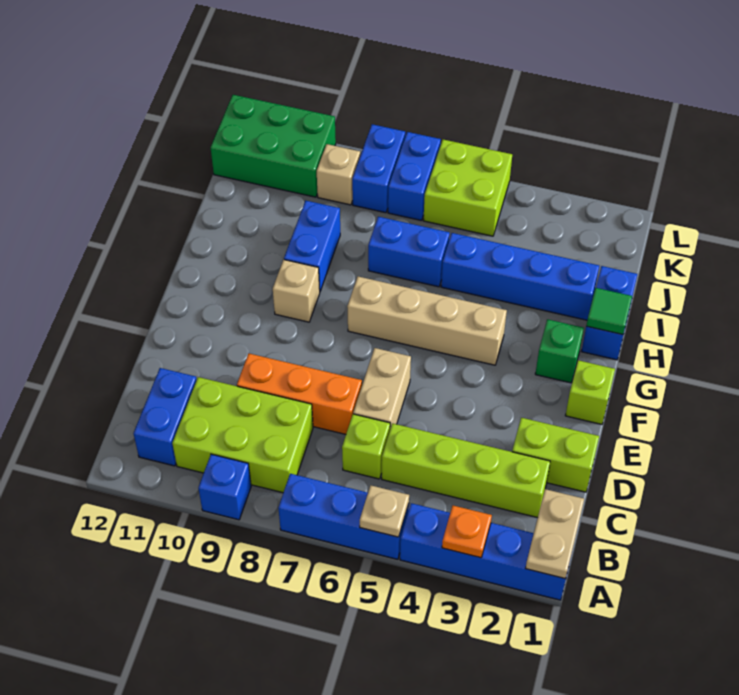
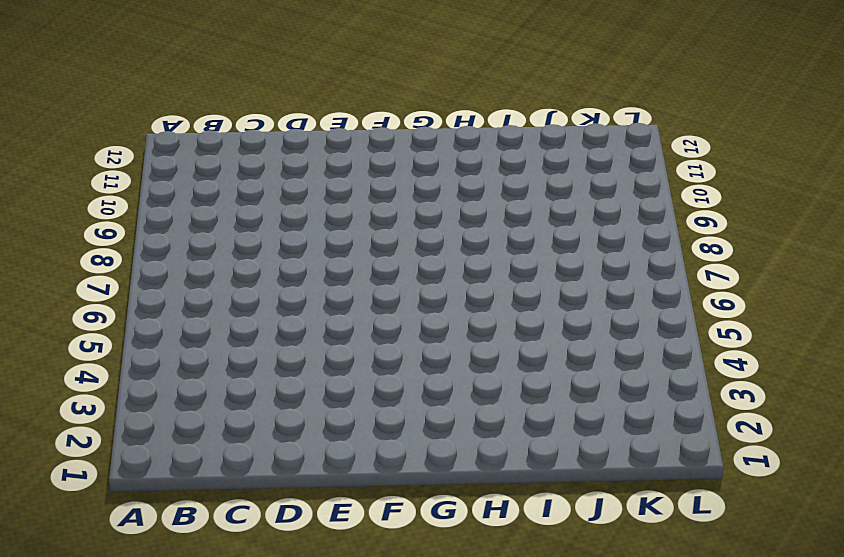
none -> blue 1x4 brick [400,503,571,600]
none -> blue 1x3 brick [278,474,409,559]
none -> blue 1x1 brick [198,454,251,520]

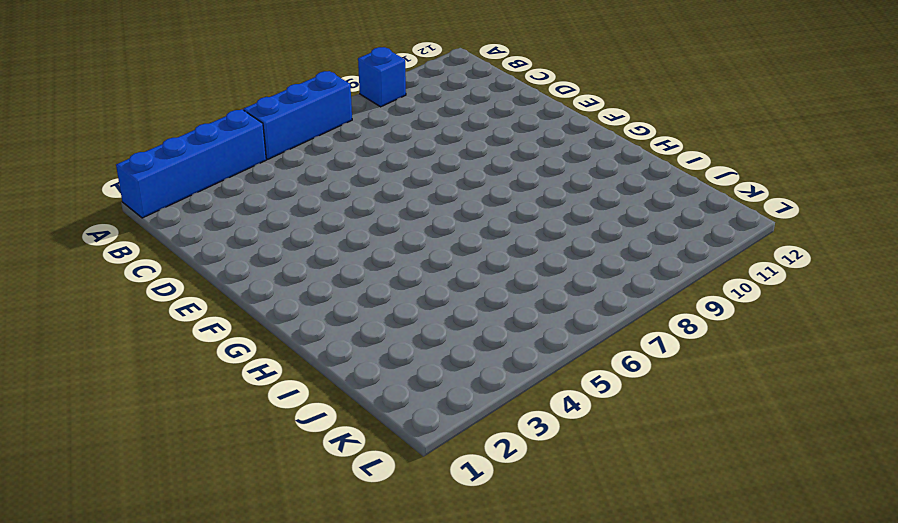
none -> lime 2x3 brick [172,377,313,493]
none -> blue 1x2 brick [134,368,197,466]
none -> lime 1x4 brick [382,423,550,518]

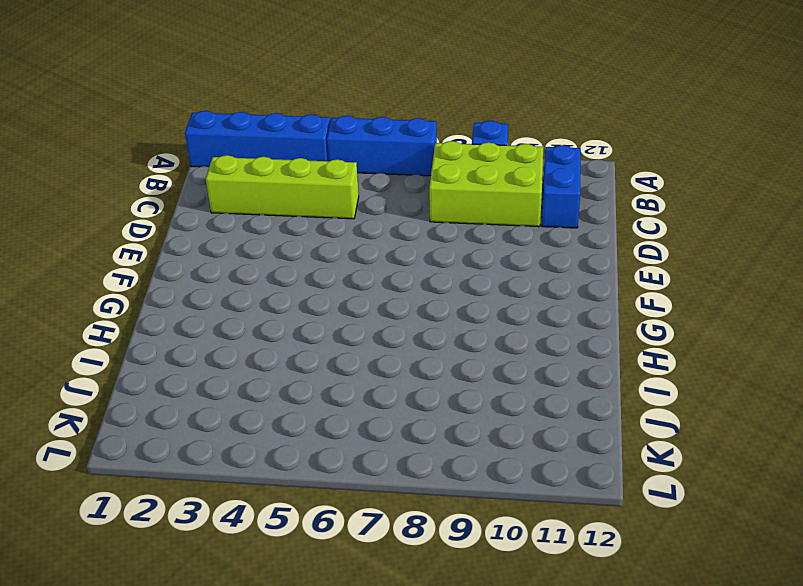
none -> lime 1x1 brick [342,414,390,479]
none -> lime 1x2 brick [512,418,599,492]
none -> tan 1x2 brick [353,348,411,429]

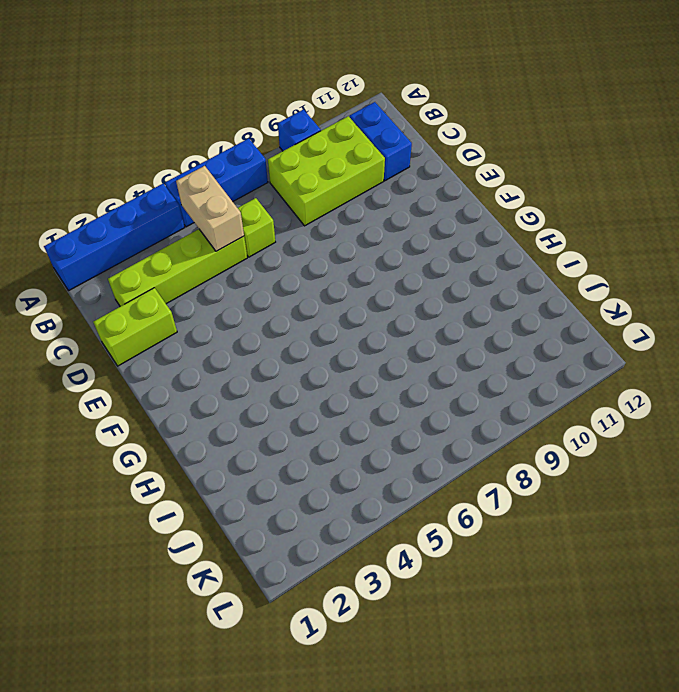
tan 1x2 brick [176,166,244,251] -> tan 1x2 brick moved to [353,348,411,429]
none -> orange 1x3 brick [237,353,362,434]
none -> lime 1x1 brick [565,360,615,424]
none -> green 1x1 brick [535,319,584,383]

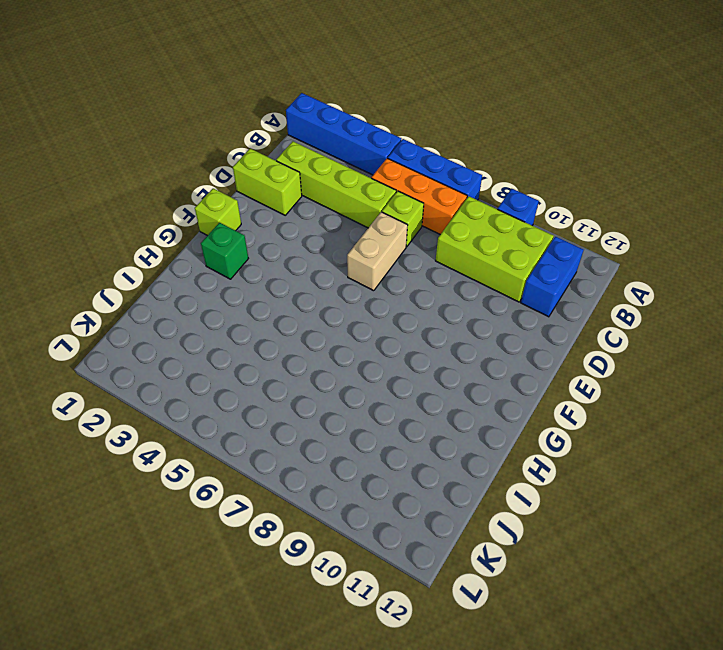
orange 1x3 brick [371,158,467,235] -> orange 1x3 brick moved to [237,353,362,434]
none -> tan 1x4 brick [347,276,507,365]
none -> tan 1x1 brick [273,260,320,322]
none -> blue 1x2 brick [582,266,637,360]

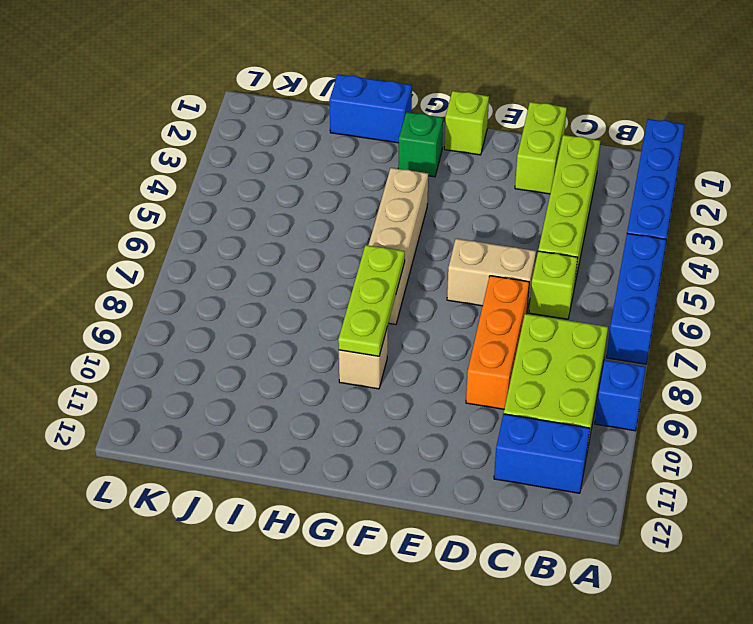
lime 1x3 plate [338,245,405,356] -> none
none -> blue 1x2 brick [284,201,340,291]
none -> blue 1x4 brick [441,233,599,320]
none -> blue 1x2 brick [368,217,450,287]

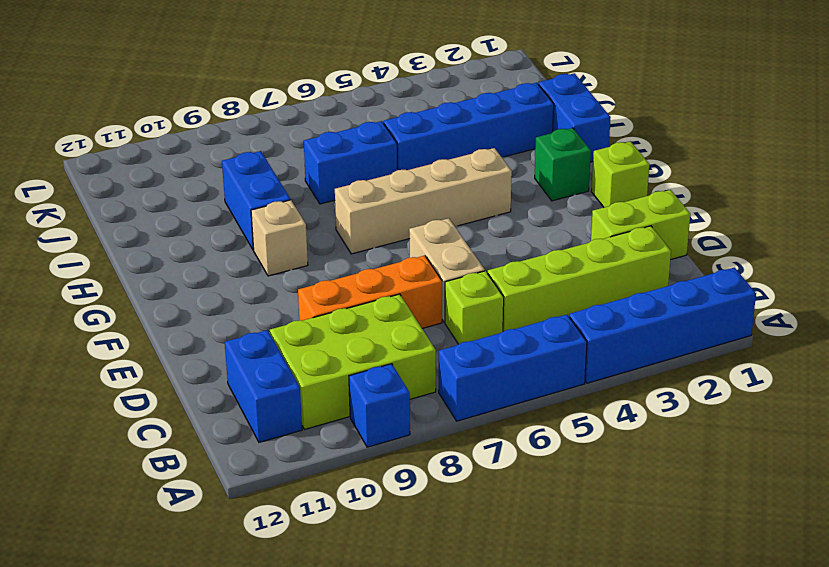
none -> lime 2x2 brick [423,140,512,236]
none -> blue 1x2 brick [388,132,441,221]
none -> blue 1x2 brick [352,124,405,213]

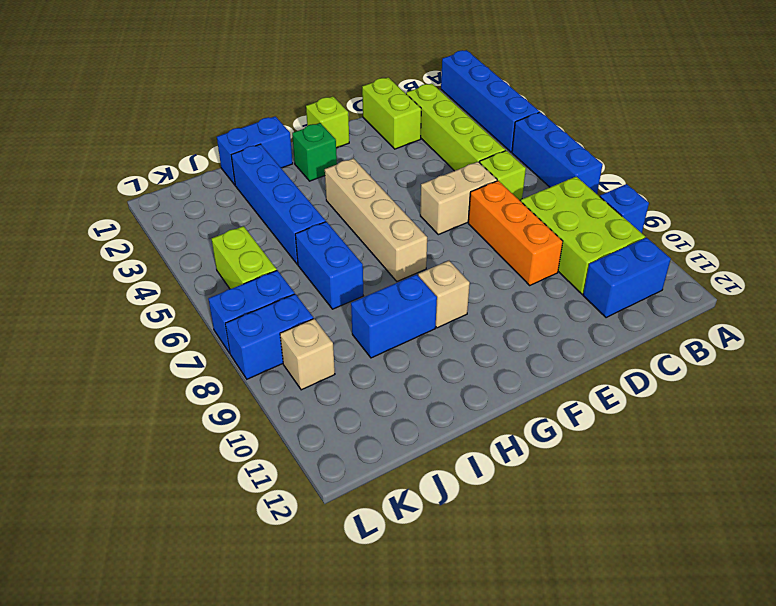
lime 1x2 brick [212,226,277,289] -> lime 2x2 brick [423,140,512,236]
none -> green 2x3 brick [211,95,336,197]
none -> tan 1x2 plate [526,489,584,579]
none -> orange 1x1 plate [442,506,492,558]

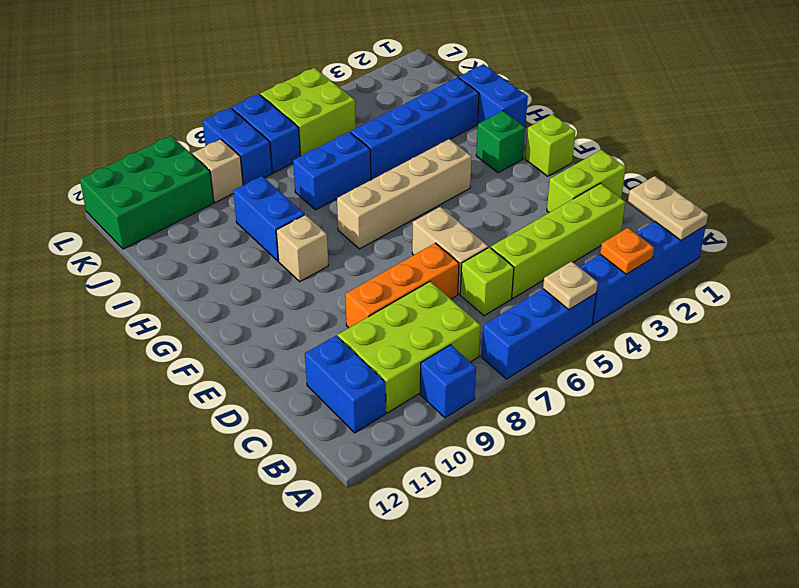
none -> green 1x1 tile [586,288,632,335]

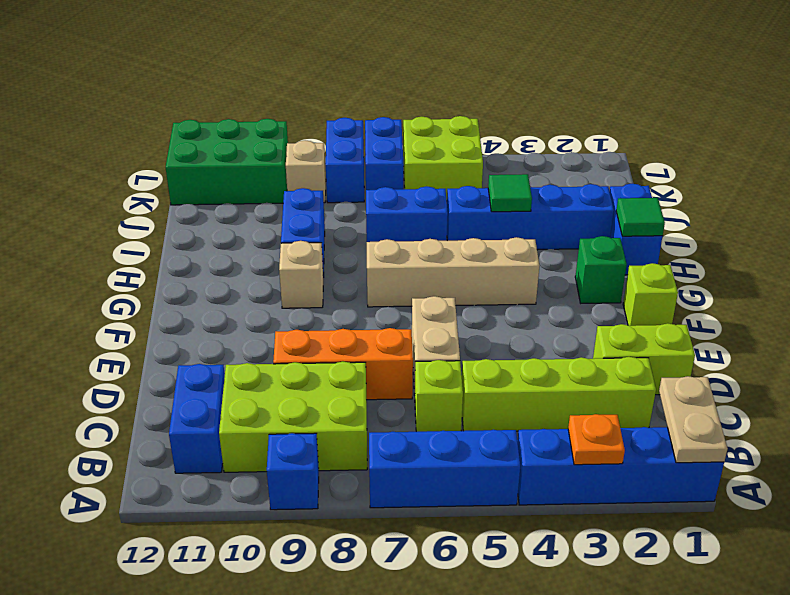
green 1x1 tile [488,174,532,212] -> none
none -> tan 1x1 plate [360,485,409,537]

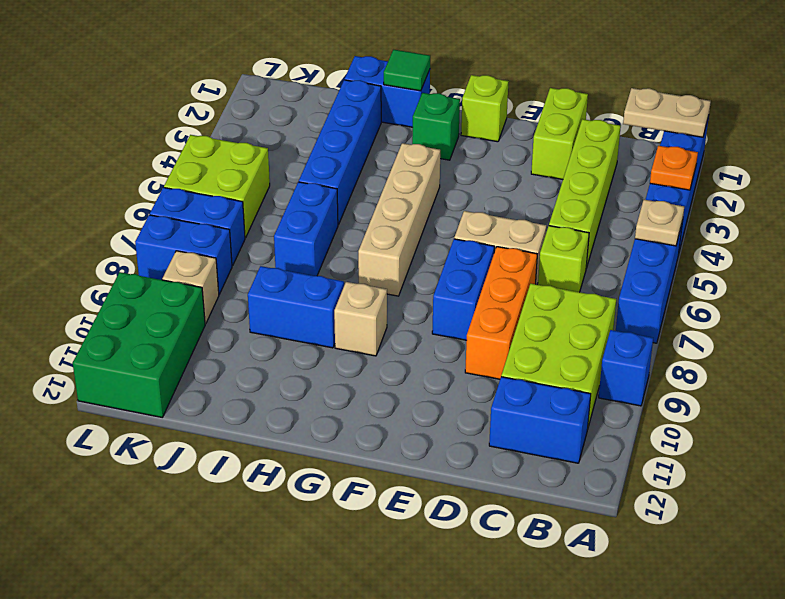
blue 1x2 brick [432,239,494,340] -> none

